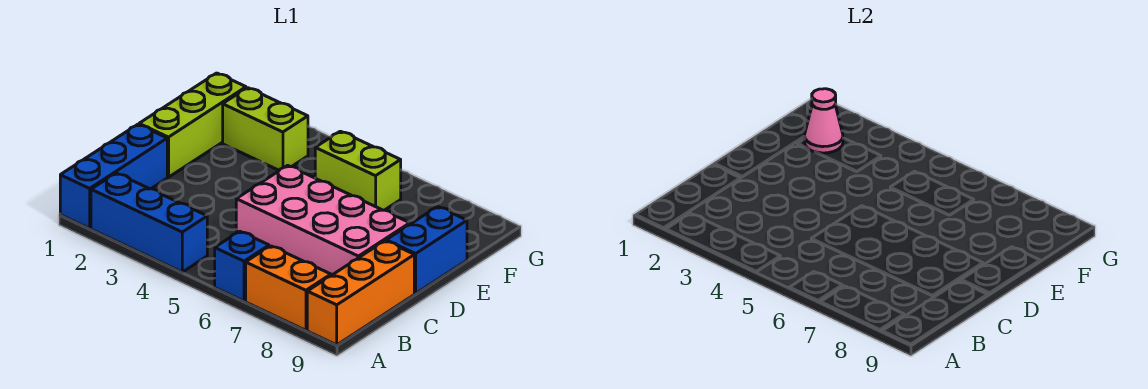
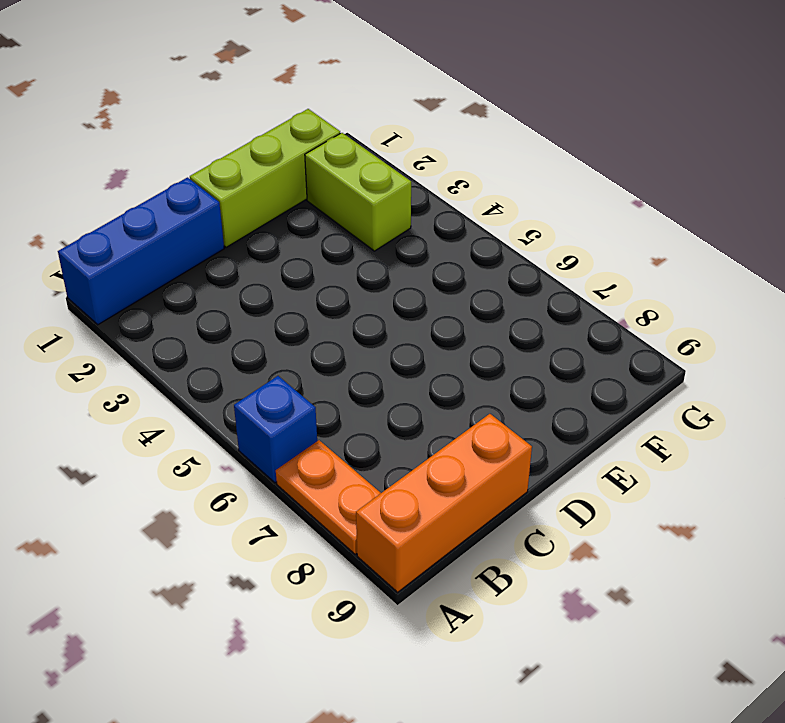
orange 1x2 plate [276,440,381,554] -> orange 1x2 brick [246,246,331,330]
none -> blue 1x3 brick [91,173,207,272]
none -> pink 2x4 brick [236,165,410,275]

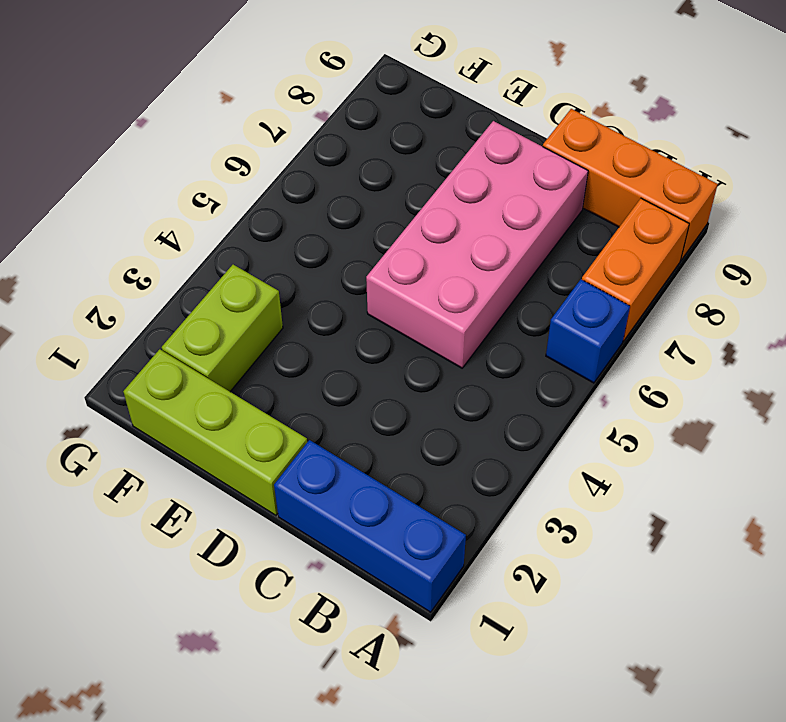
none -> blue 1x3 brick [91,173,207,272]
none -> blue 1x2 brick [386,207,467,294]

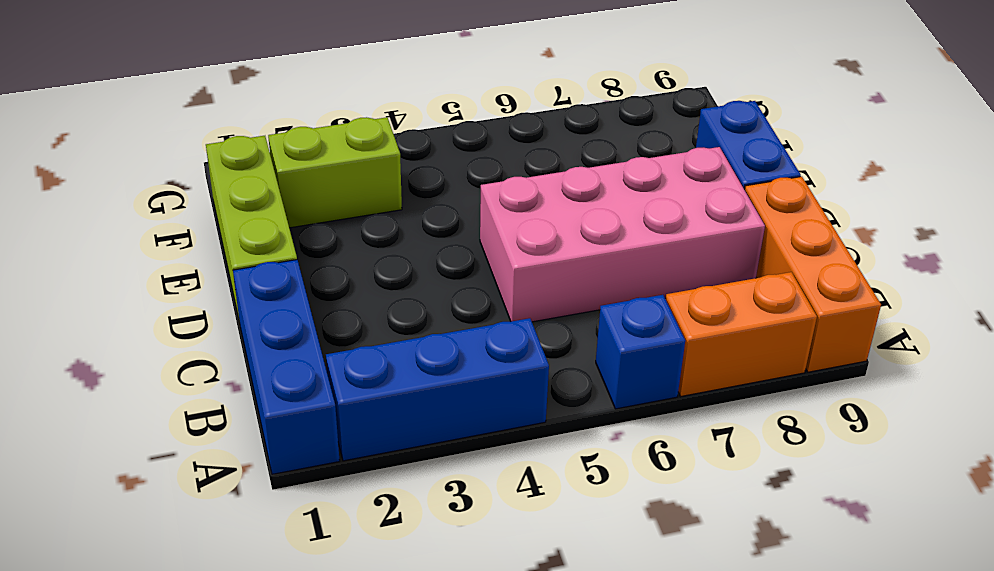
none -> lime 1x2 brick [315,131,401,210]
none -> pink 1x1 cone [804,89,843,153]

